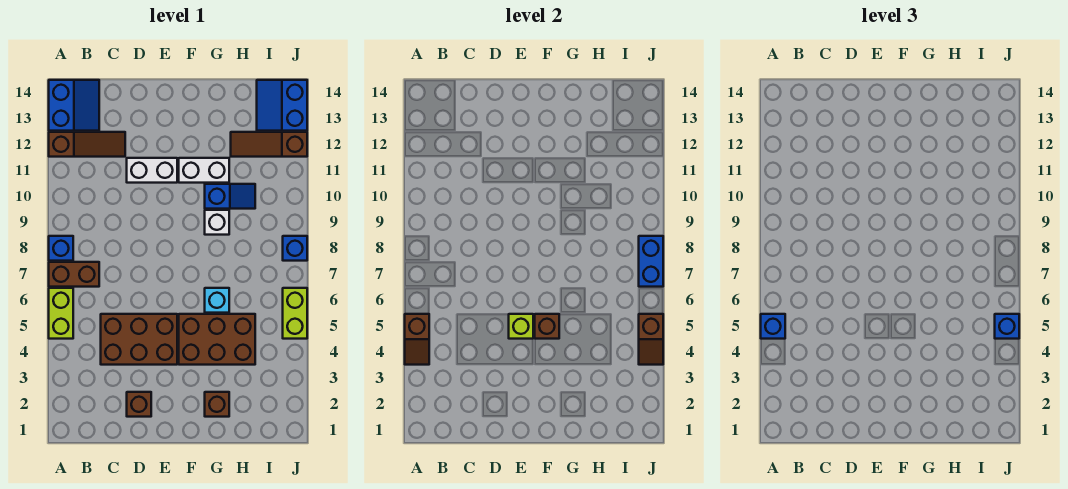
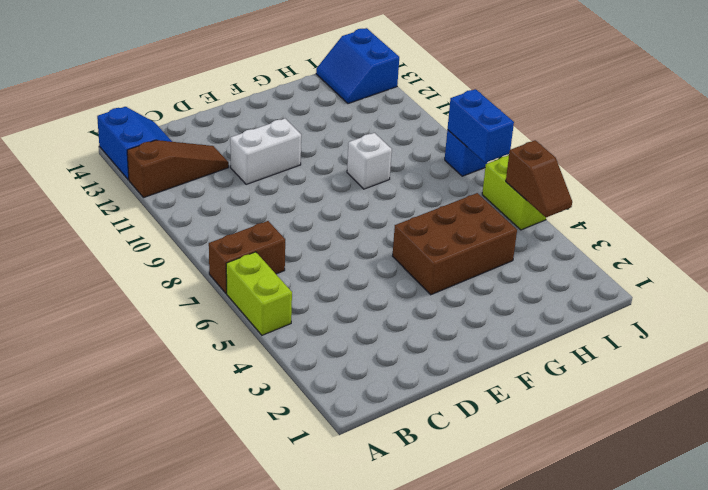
none -> blue 1x1 brick [49,236,73,261]
none -> brown 2x3 brick [101,314,177,365]
none -> brown 1x1 brick [127,392,151,417]

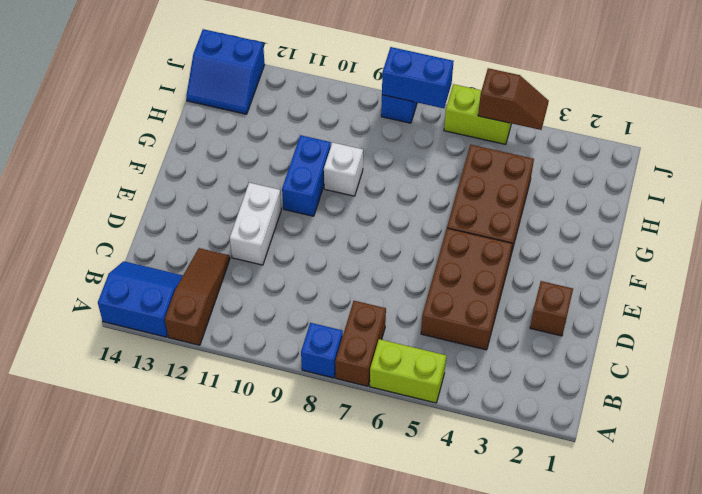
blue 1x2 brick [282,135,331,216] -> blue 1x2 slope [205,184,255,209]
none -> white 1x2 brick [179,158,229,183]
none -> brown 1x1 brick [205,392,229,417]
none -> cyan 1x1 brick [205,288,229,313]

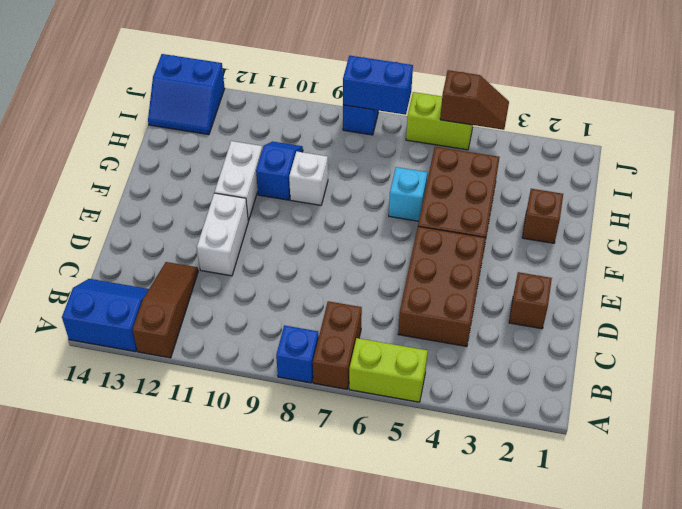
none -> brown 1x3 slope [231,132,307,157]
none -> brown 1x2 slope [405,314,429,365]
none -> lime 1x1 brick [509,314,533,339]

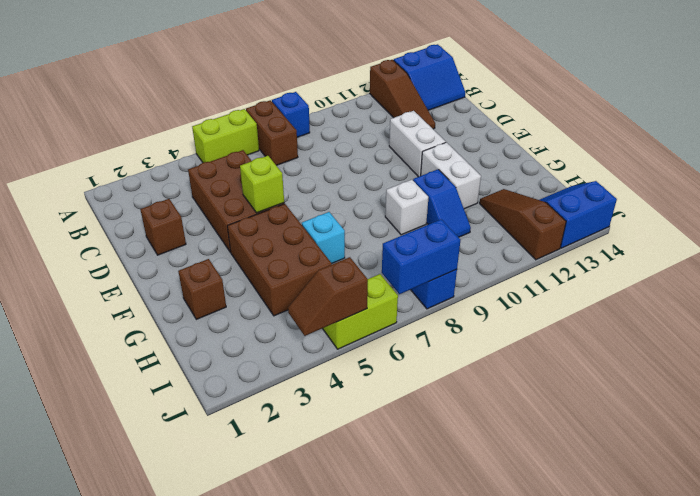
none -> brown 1x2 slope [405,314,429,365]
none -> brown 1x1 brick [535,314,559,339]
none -> blue 1x1 brick [761,314,785,339]

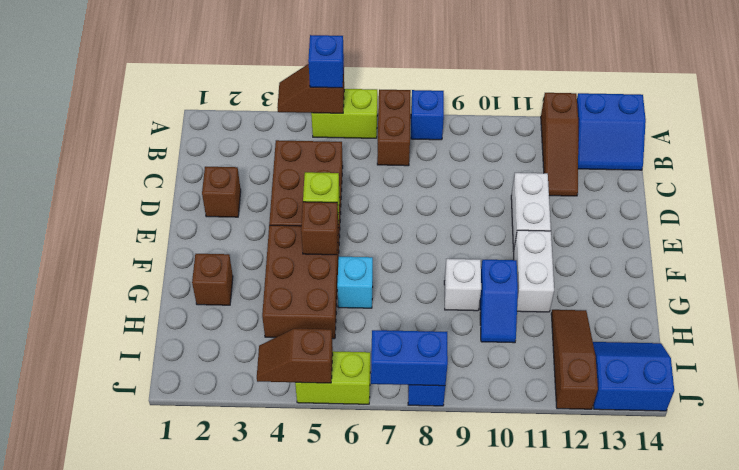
none -> blue 1x1 brick [995,314,1019,339]

